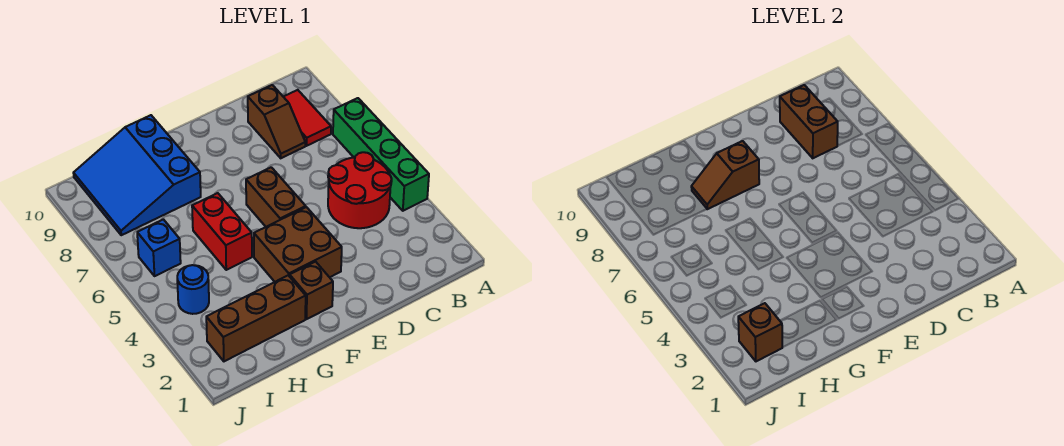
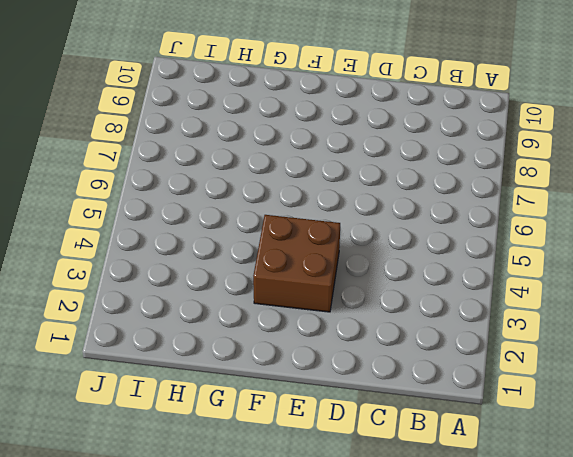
none -> green 1x4 brick [333,98,429,211]
none -> red 2x2 round brick [328,152,392,228]
none -> red 1x2 tile [284,90,331,146]

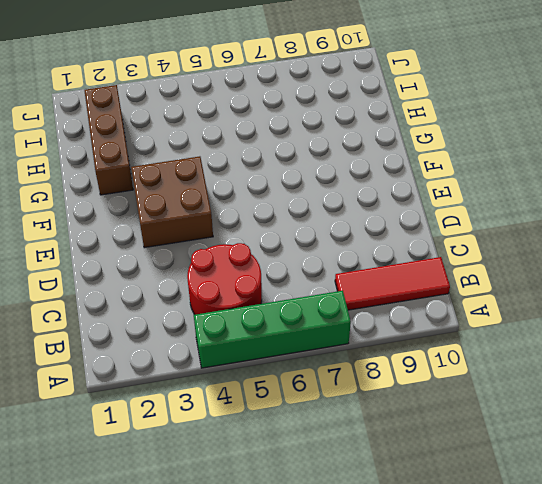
red 1x3 tile [335,257,450,310] -> red 1x2 tile [284,90,331,146]
none -> brown 1x2 slope [248,85,305,158]
none -> brown 1x2 brick [246,167,306,227]
none -> brown 1x1 brick [290,262,333,319]

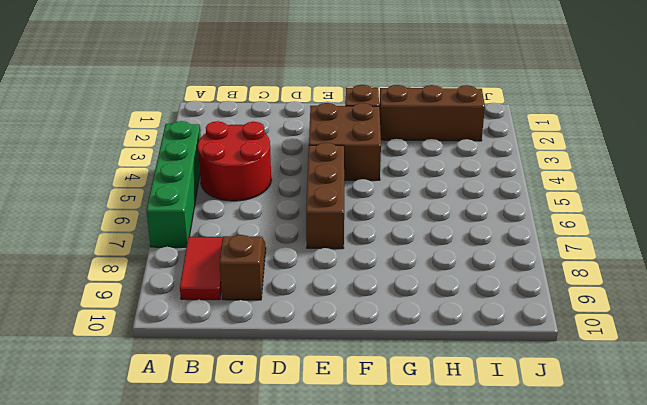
brown 1x3 brick [306,143,344,249] -> brown 1x2 brick [246,167,306,227]
none -> red 1x2 brick [192,193,252,270]
none -> blue 3x3 slope [73,115,201,235]
none -> blue 1x1 round brick [177,265,209,314]

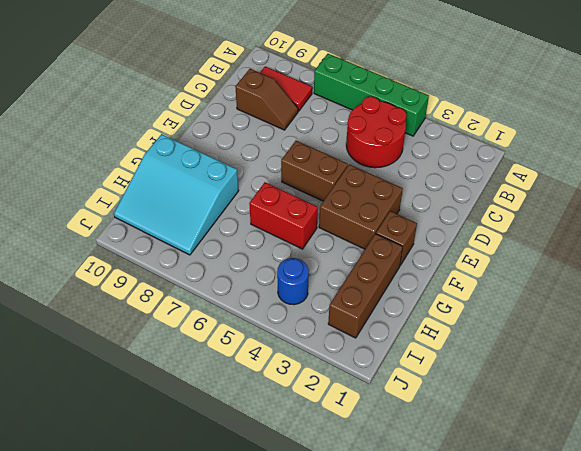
cyan 3x3 slope [114,134,239,255] -> blue 3x3 slope [73,115,201,235]
none -> blue 1x1 brick [137,219,181,276]
none -> brown 1x2 brick [780,85,838,158]
none -> brown 1x2 slope [691,141,759,209]

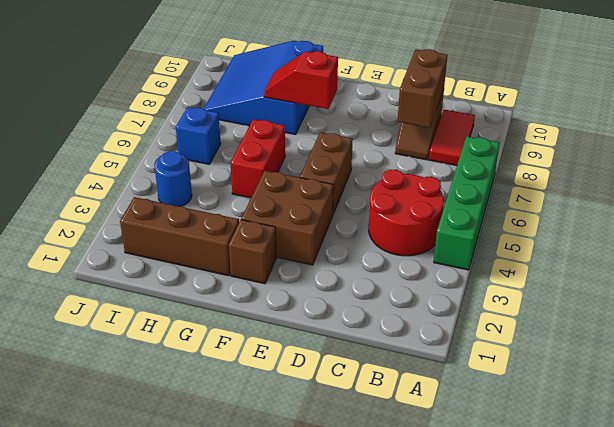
red 1x2 slope [264,51,338,109] -> brown 1x2 slope [691,141,759,209]
none -> brown 1x1 brick [738,303,782,361]

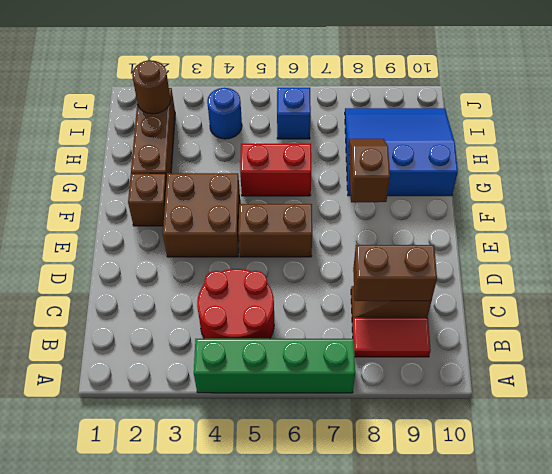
brown 1x1 round brick [132,60,171,114] -> brown 1x1 brick [738,303,782,361]

